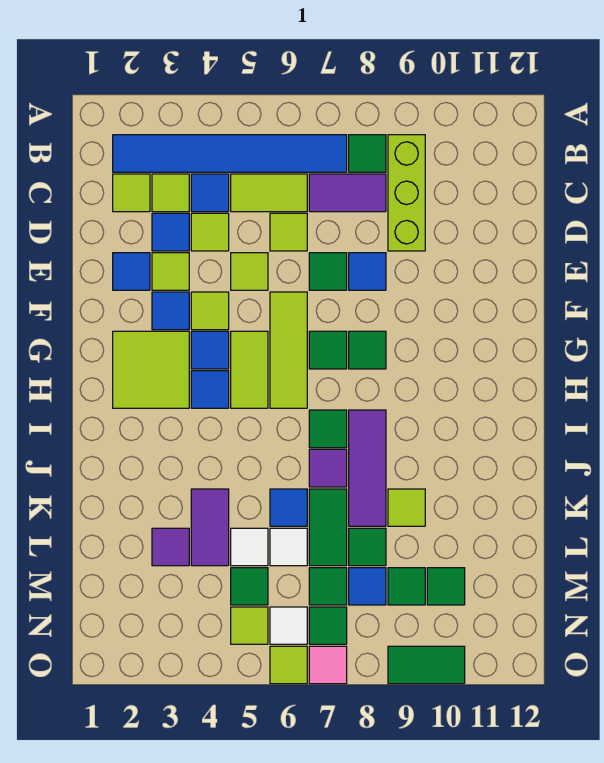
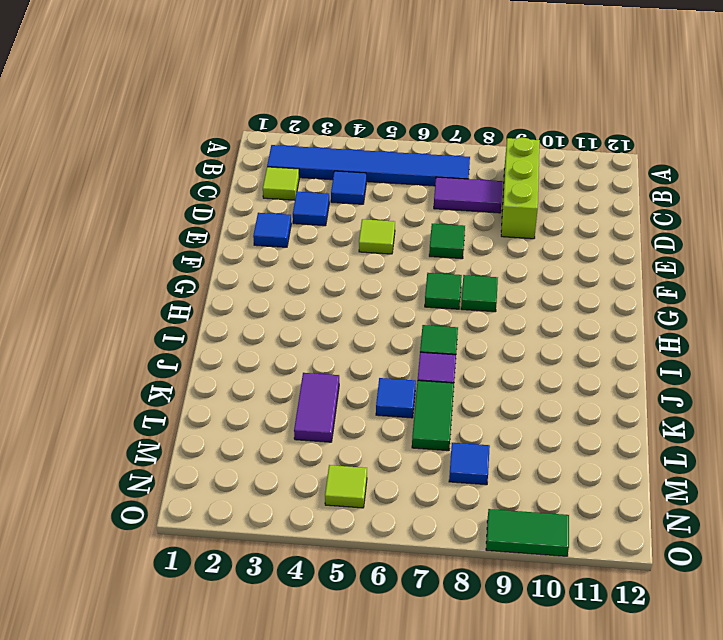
none -> green 1x1 tile [349,135,386,172]
none -> lime 1x1 tile [152,174,189,212]
none -> lime 1x2 tile [231,174,307,212]
none -> lime 1x1 tile [191,213,229,251]

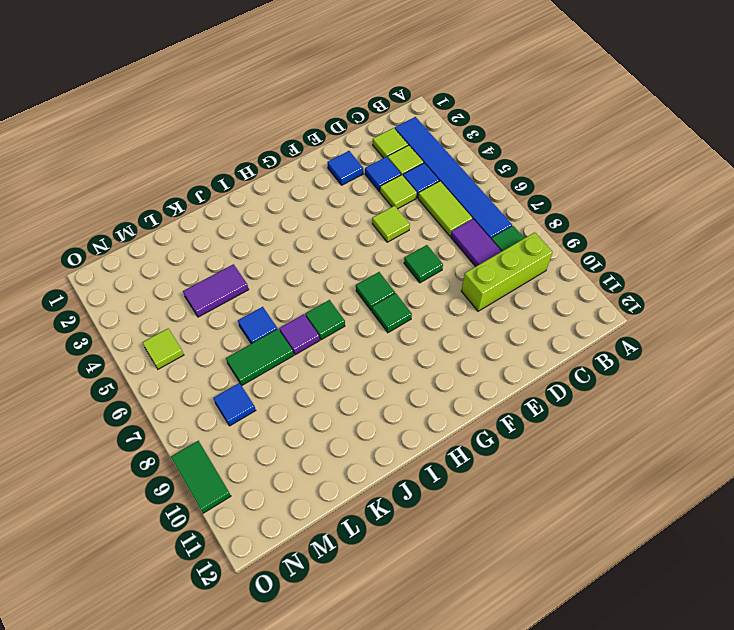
none -> lime 1x1 tile [270,213,307,251]
none -> lime 1x1 tile [152,253,189,290]
none -> blue 1x1 tile [349,253,386,290]
none -> blue 1x1 tile [152,292,189,330]

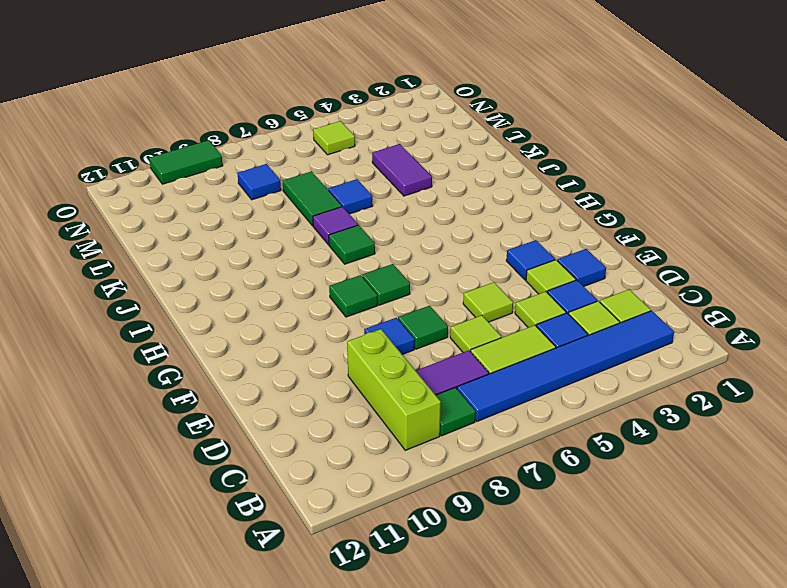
none -> lime 1x1 tile [191,292,229,330]
none -> lime 1x3 tile [270,292,307,408]
none -> lime 2x2 tile [113,331,189,408]
none -> blue 1x1 tile [191,331,229,369]

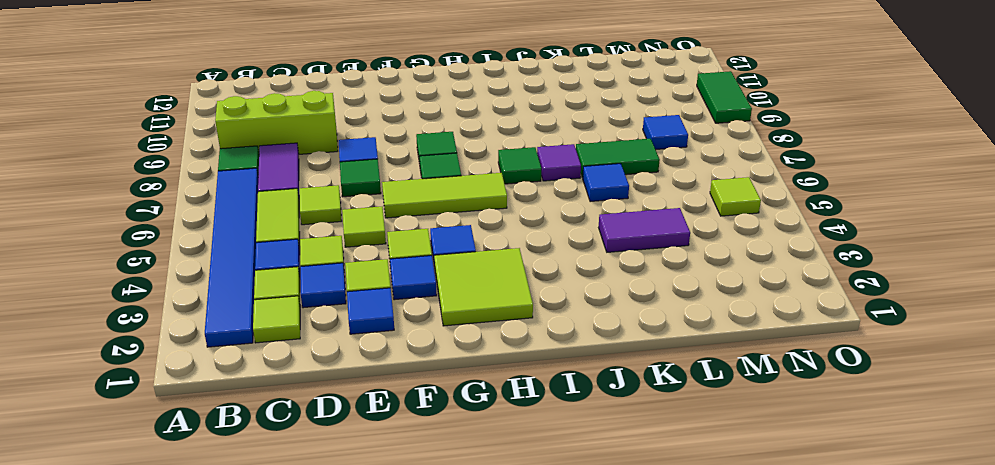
none -> lime 1x2 tile [231,331,268,408]
none -> blue 1x1 tile [191,371,229,408]
none -> purple 1x3 tile [349,410,386,526]
none -> lime 1x1 tile [388,489,425,526]

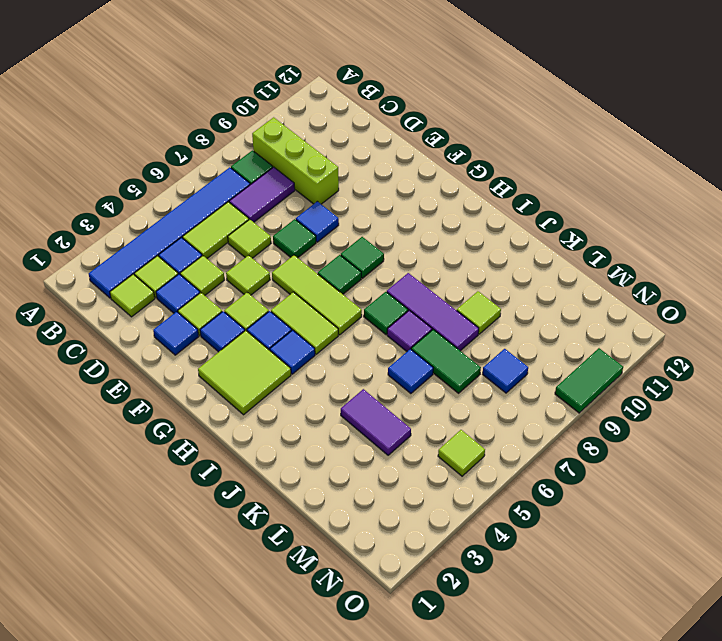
none -> purple 1x1 tile [152,528,189,566]
none -> white 1x1 tile [231,528,268,566]
none -> white 1x1 tile [270,528,307,566]
none -> green 1x1 tile [349,528,386,566]

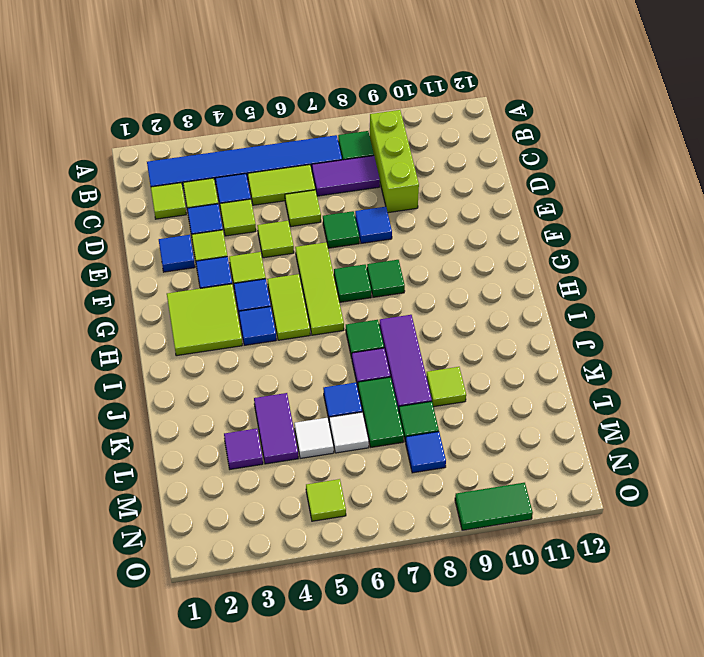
none -> green 1x1 tile [231,568,268,605]
none -> green 1x1 tile [309,568,347,605]
none -> green 1x1 tile [388,568,425,605]
none -> green 1x1 tile [427,568,465,605]

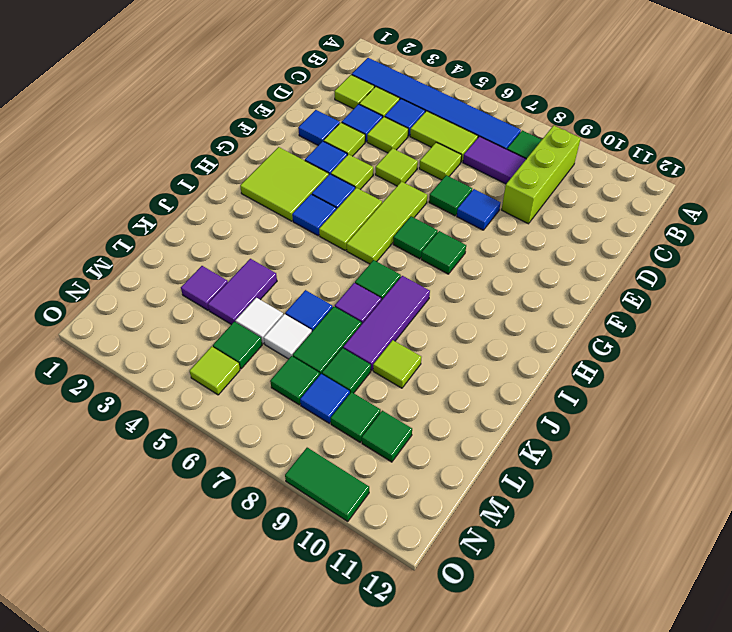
none -> white 1x1 tile [270,607,307,644]
none -> green 1x1 tile [309,607,347,644]
none -> lime 1x1 tile [270,646,307,684]
none -> pink 1x1 tile [309,646,347,684]

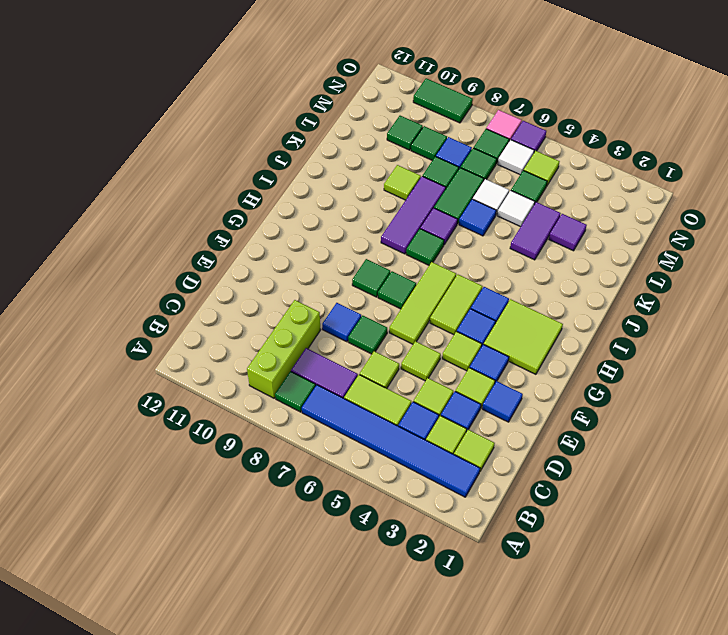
purple 1x1 tile [511,121,546,152] -> lime 1x1 tile [270,646,307,684]

